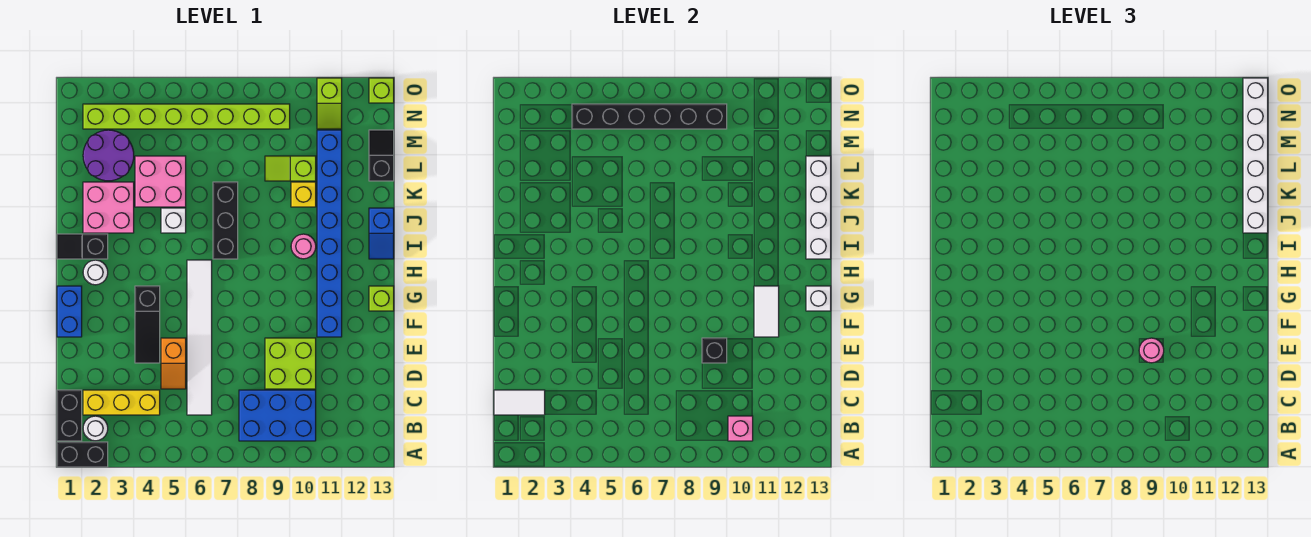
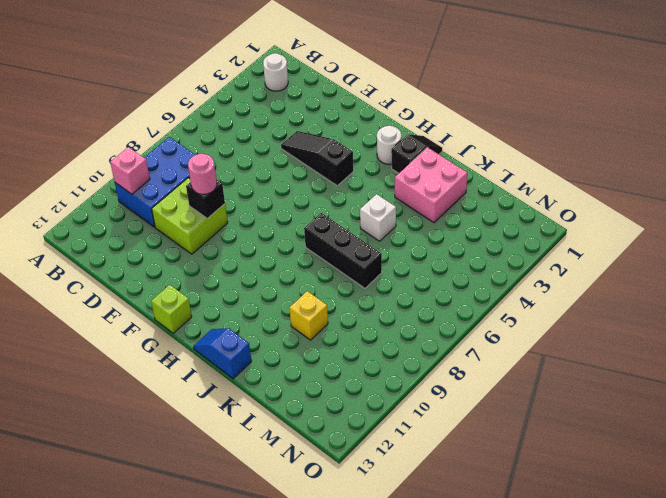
none -> black 1x2 brick [57,442,108,467]
none -> black 1x2 brick [57,390,82,441]
none -> yellow 1x3 brick [83,390,160,415]
none -> white 1x6 tile [187,260,212,415]

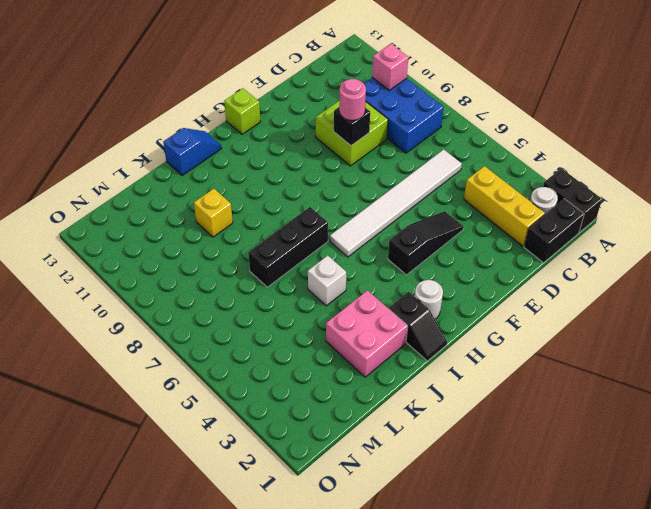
none -> orange 1x2 slope [161,338,186,389]
none -> blue 1x2 brick [57,286,82,337]
none -> blue 1x8 brick [317,130,342,337]
none -> pink 1x1 round brick [291,234,316,259]

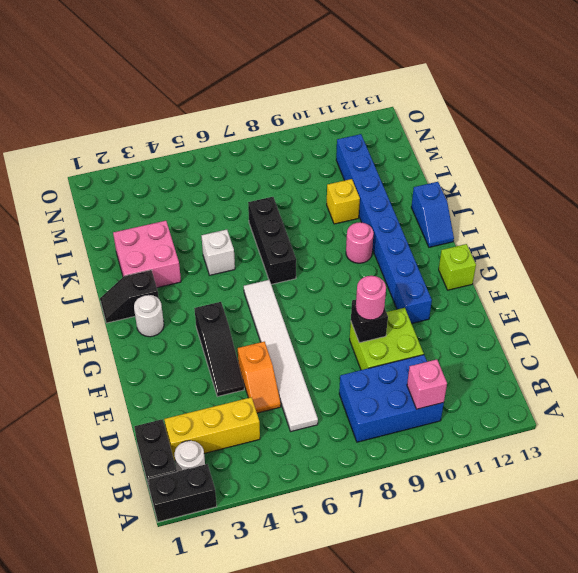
none -> blue 1x2 brick [57,286,82,337]
none -> pink 2x2 brick [135,156,186,207]
none -> purple 2x2 round brick [83,130,134,181]
none -> lime 1x2 slope [265,156,316,181]

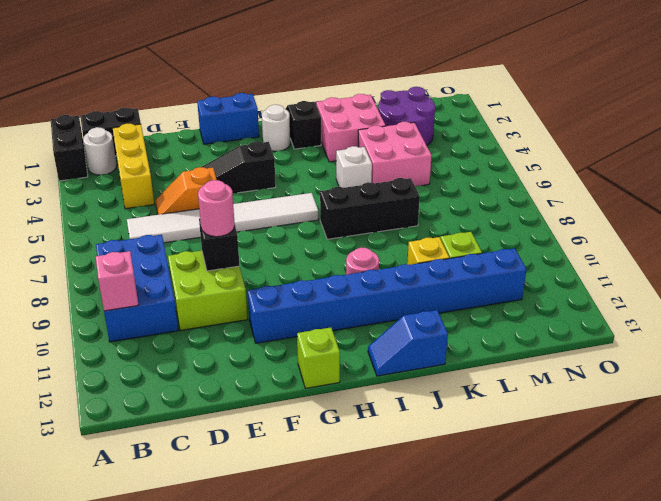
none -> black 1x2 slope [369,130,394,181]
none -> lime 1x8 brick [83,104,290,129]
none -> lime 1x2 slope [317,78,342,129]
none -> lime 1x1 brick [369,78,394,103]

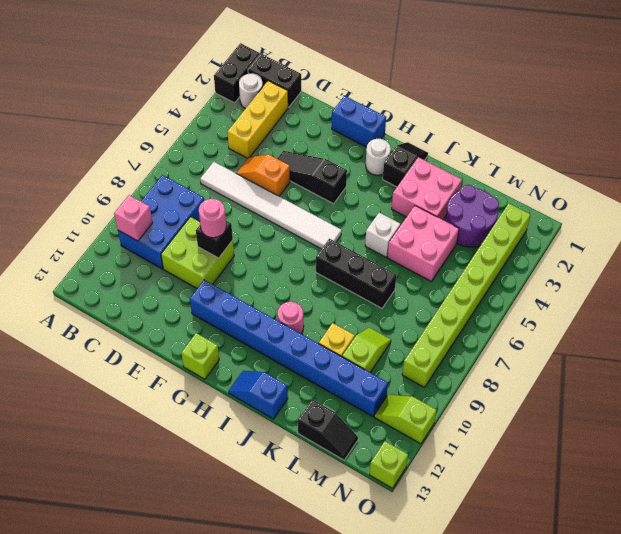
none -> white 1x2 tile [494,390,545,415]
none -> white 1x2 tile [754,286,779,337]
none -> white 1x1 brick [806,286,831,311]
none -> white 1x4 brick [806,156,831,259]

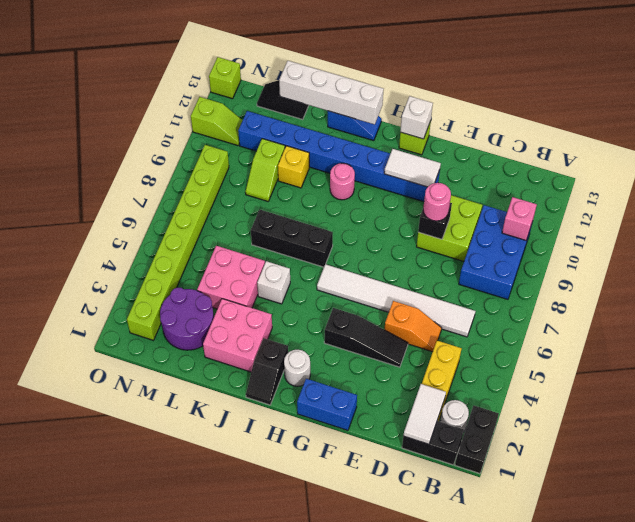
none -> black 1x6 brick [572,104,727,129]
none -> white 1x6 brick [1243,78,1268,233]

